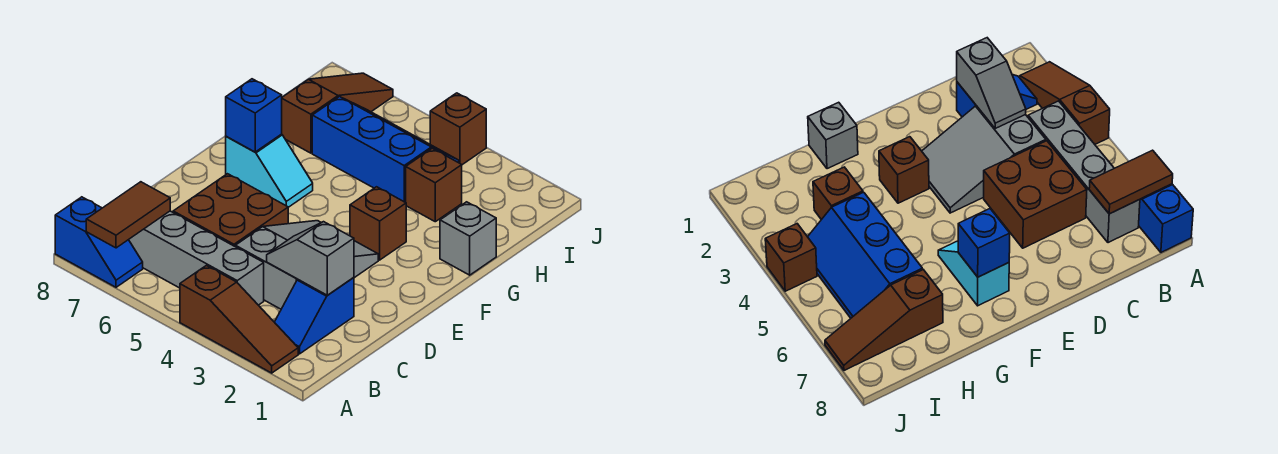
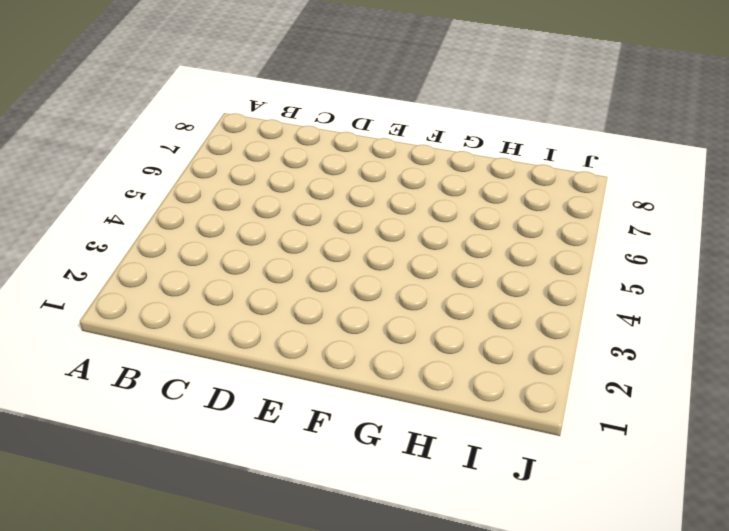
none -> brown 1x3 slope [180,265,298,373]
none -> blue 1x2 slope [55,197,143,287]
none -> blue 1x2 slope [275,278,354,354]

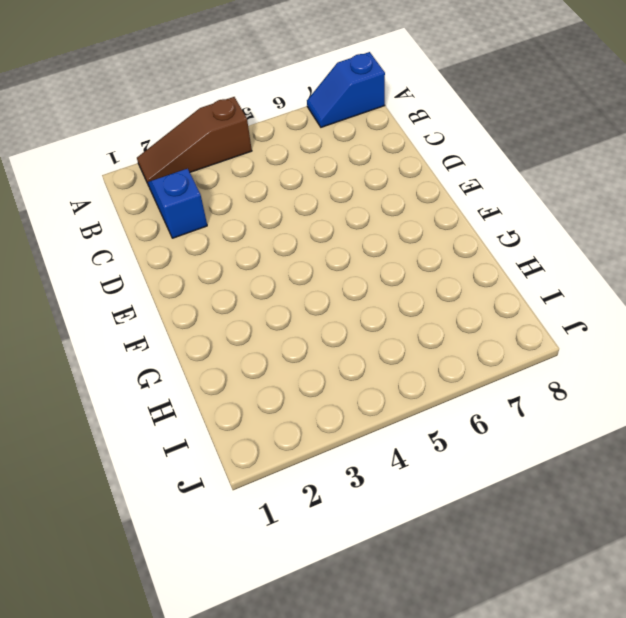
none -> grey 1x4 brick [129,211,264,305]
none -> grey 2x3 slope [235,221,378,309]
none -> brown 2x2 brick [173,174,288,246]

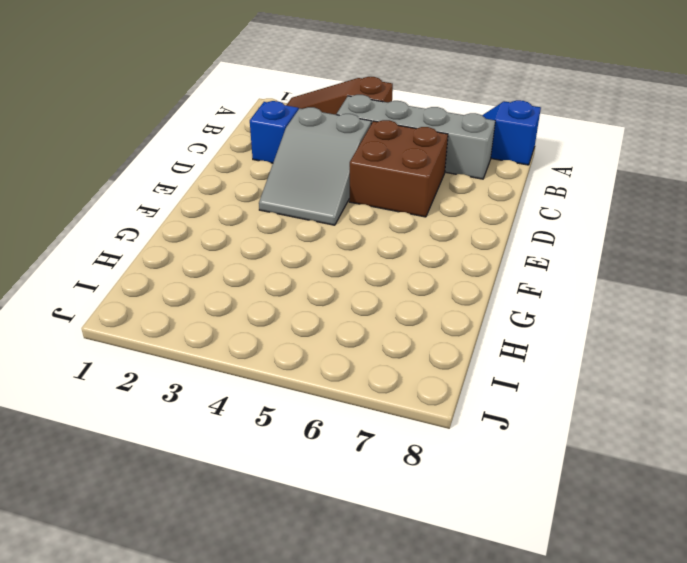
none -> brown 1x1 brick [350,187,406,260]
none -> cyan 1x2 slope [226,134,313,207]
none -> grey 1x1 brick [440,202,496,275]

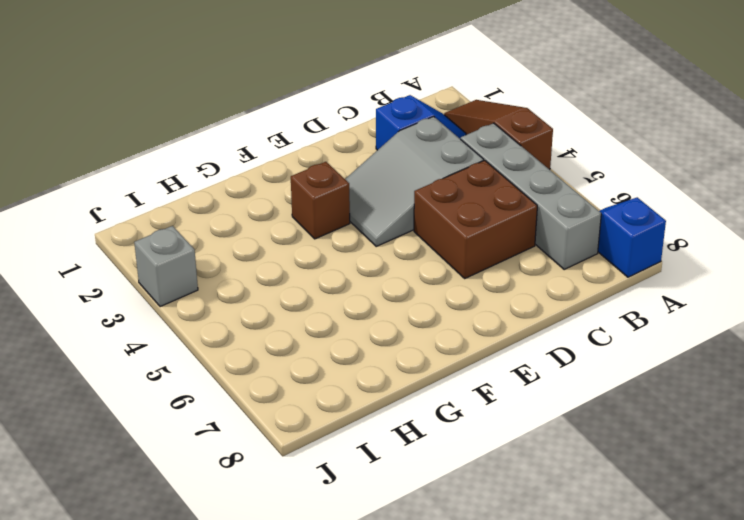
grey 1x1 brick [134,226,198,307] -> grey 1x1 brick moved to [440,202,496,275]
none -> cyan 1x2 slope [226,134,313,207]
none -> brown 1x1 brick [406,148,462,222]
none -> blue 2x3 slope [312,97,459,202]

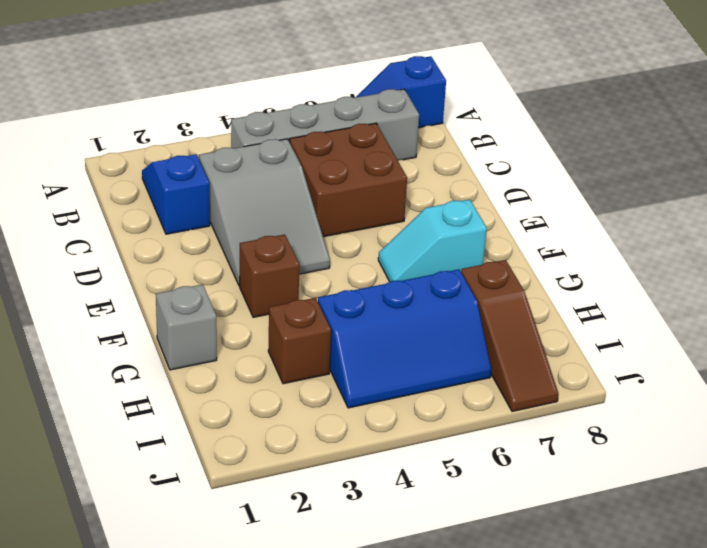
none -> brown 1x3 slope [180,265,298,373]
none -> brown 1x1 brick [430,93,486,165]
none -> brown 1x2 tile [86,182,170,248]

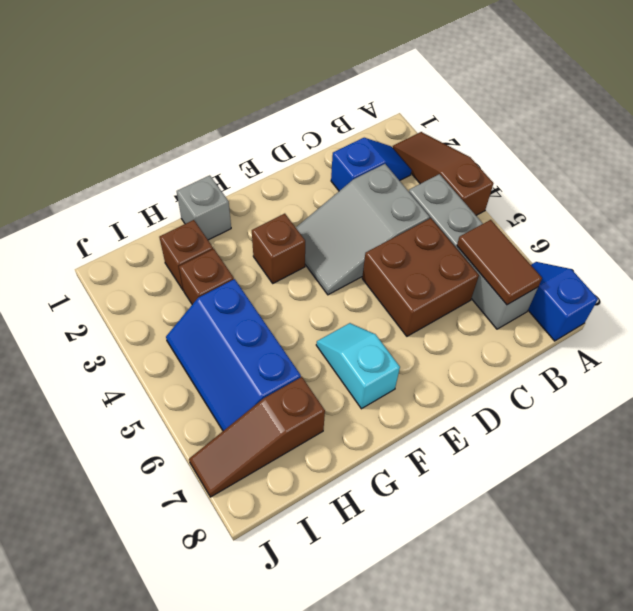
brown 1x2 tile [457,220,542,305] -> brown 1x2 tile turned to [86,182,170,248]
brown 1x1 brick [159,220,213,290] -> brown 1x1 brick moved to [430,93,486,165]
none -> grey 1x2 slope [267,222,354,295]
none -> blue 1x1 brick [226,79,282,152]

